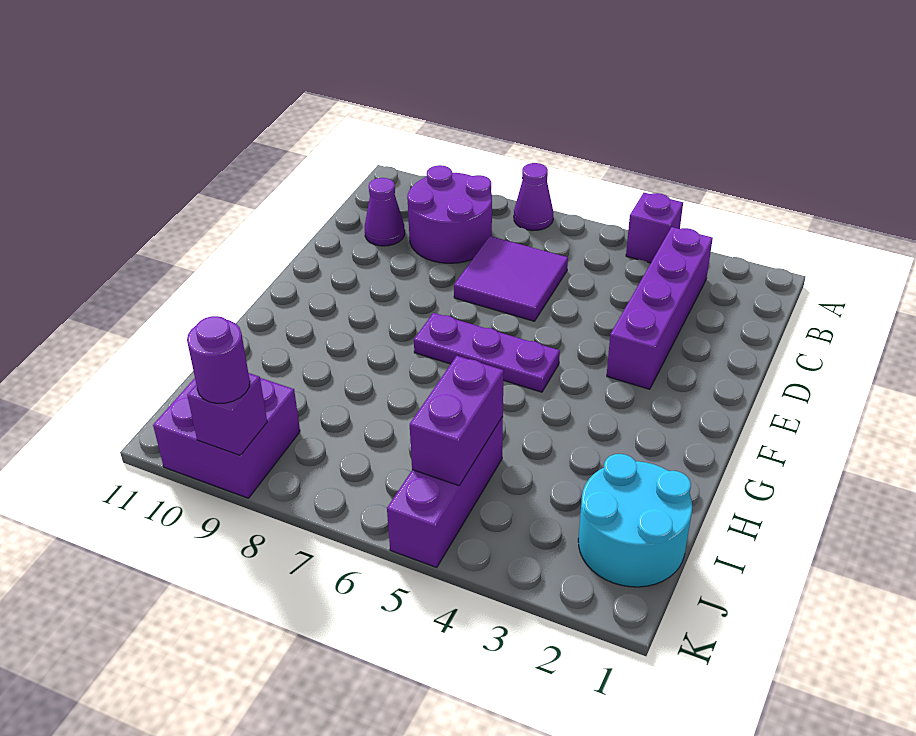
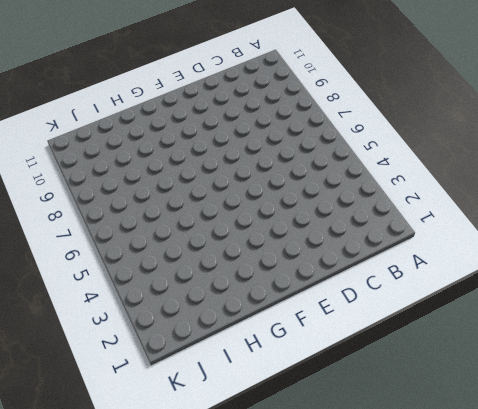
none -> purple 1x1 brick [626,193,683,263]
none -> purple 1x1 cone [514,163,553,231]
none -> purple 1x4 brick [607,227,713,389]

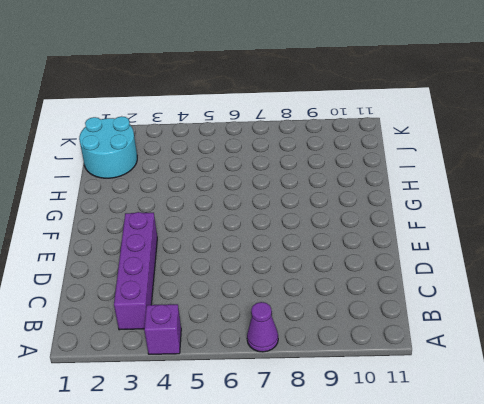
none -> purple 2x2 round brick [407,165,492,263]
none -> purple 2x2 tile [454,236,568,321]
none -> purple 1x1 cone [365,178,405,246]

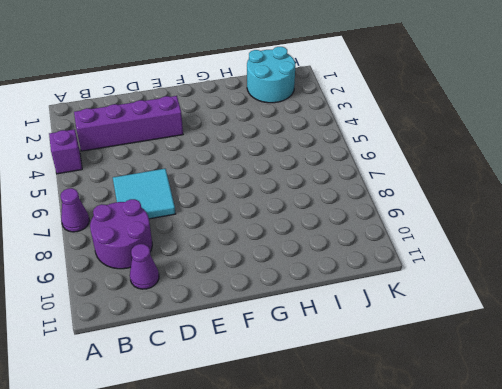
cyan 2x2 tile [113,169,175,219] -> purple 2x2 tile [454,236,568,321]
none -> purple 1x3 plate [414,313,560,392]
none -> purple 1x3 brick [387,416,503,567]
none -> purple 2x2 brick [153,378,300,498]

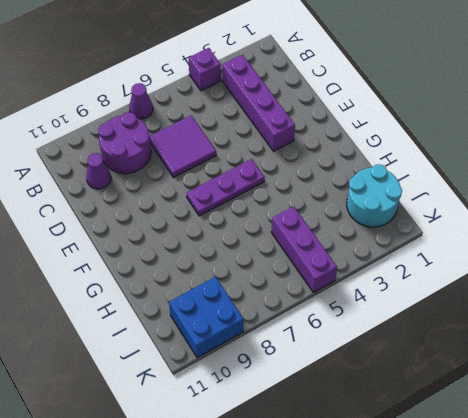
blue 2x2 brick [169,277,244,358] -> purple 2x2 brick [153,378,300,498]
none -> purple 1x2 brick [410,356,504,486]
none -> purple 1x1 brick [187,373,267,455]
none -> purple 1x1 round brick [187,316,250,403]

